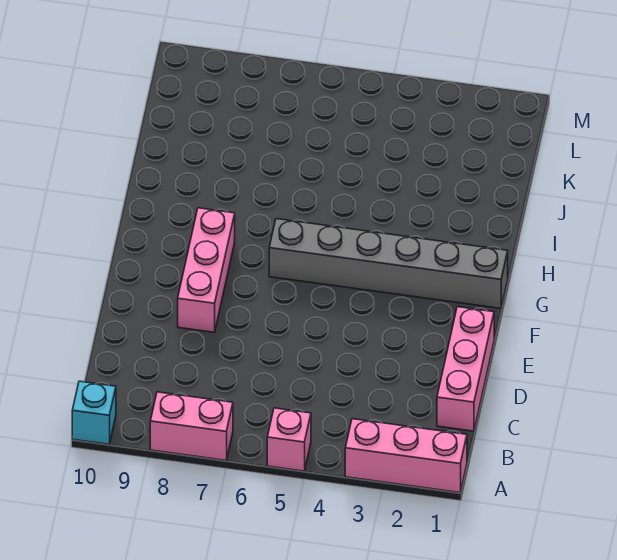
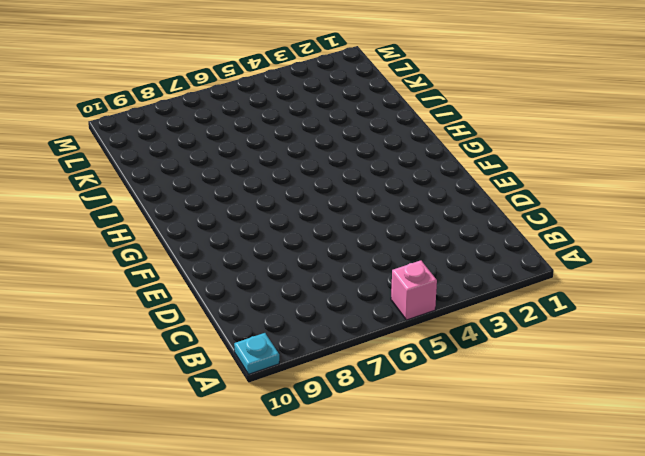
cyan 1x1 plate [234,333,279,374] -> cyan 1x1 brick [72,381,116,444]
none -> pink 1x3 brick [345,419,467,493]
none -> pink 1x2 brick [150,392,233,460]

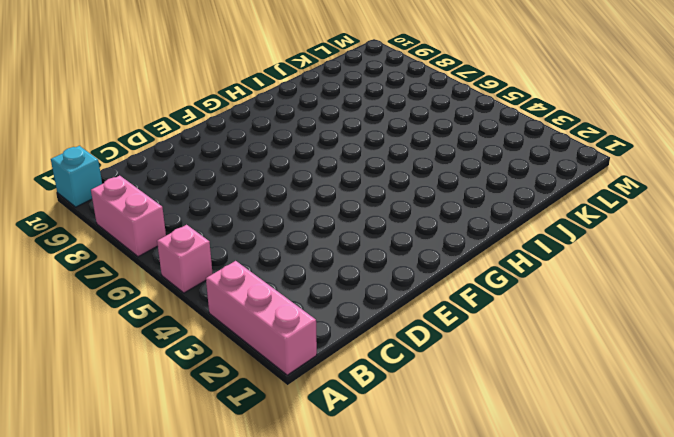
none -> pink 1x3 brick [437,307,494,431]
none -> pink 1x3 brick [178,208,235,332]

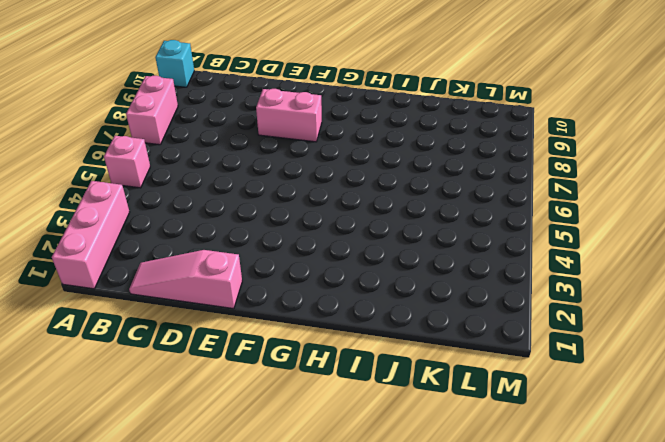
pink 1x3 slope [129,250,242,309] -> pink 1x3 brick [437,307,494,431]
pink 1x2 brick [256,89,322,142] -> pink 1x3 brick [178,208,235,332]
none -> grey 1x6 brick [269,219,508,309]

